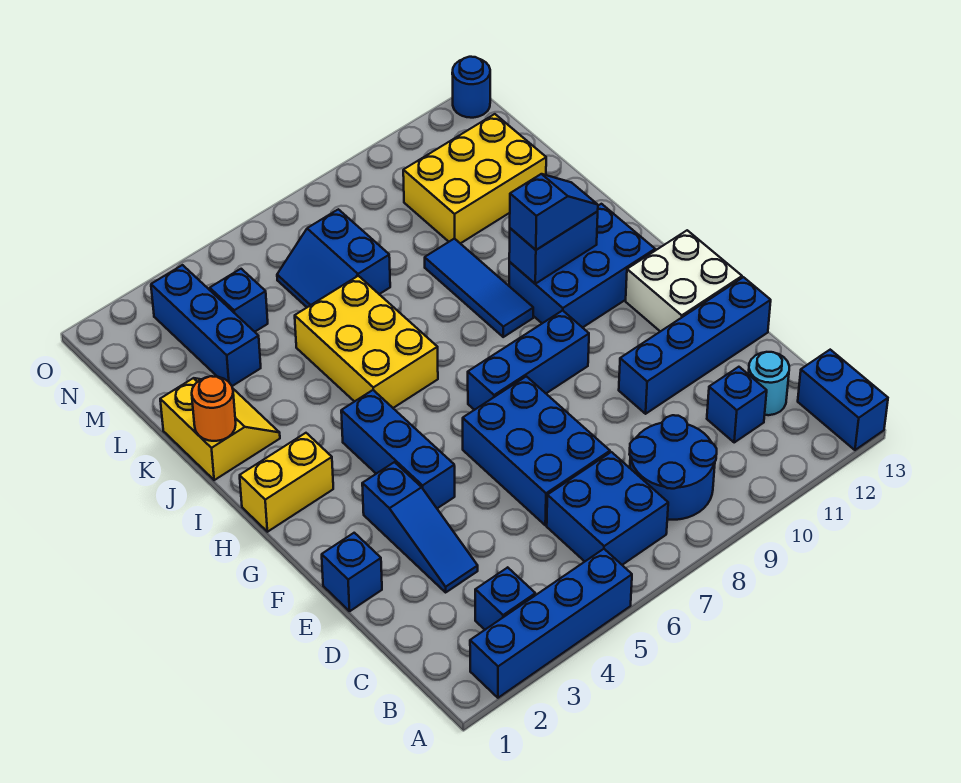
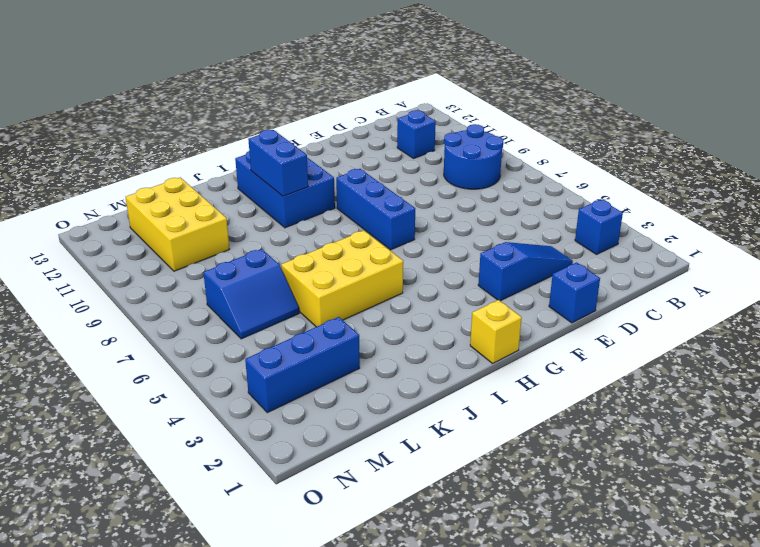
yellow 1x1 brick [470,300,522,363] -> yellow 1x2 brick [240,433,333,532]
none -> blue 1x4 brick [470,549,632,698]
none -> blue 1x2 brick [798,350,888,450]
none -> blue 2x2 brick [547,452,668,565]

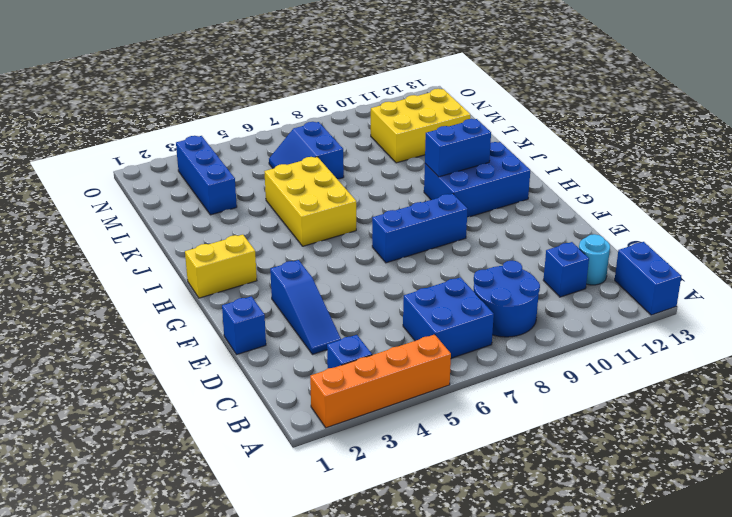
orange 1x4 brick [310,334,451,428] -> blue 1x4 brick [470,549,632,698]
none -> blue 2x3 brick [463,376,610,525]
none -> blue 1x4 brick [619,277,771,414]
none -> blue 1x3 brick [341,390,455,508]

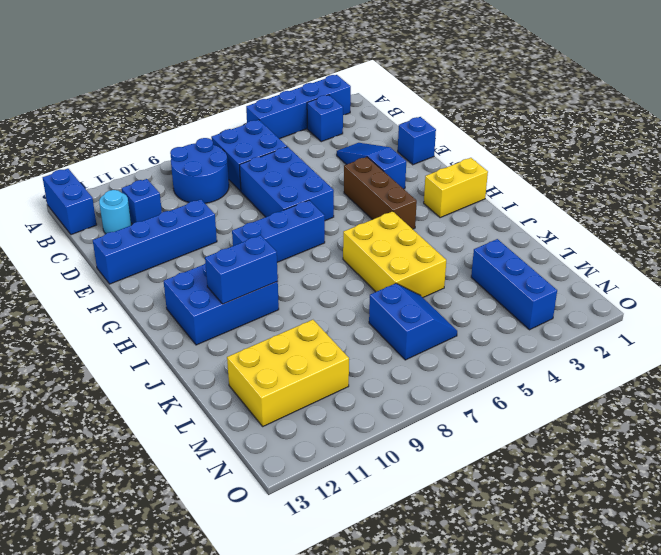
brown 1x3 brick [344,157,417,229] -> blue 1x3 brick [341,390,455,508]
none -> white 2x2 brick [626,230,742,332]
none -> blue 1x3 tile [425,238,533,337]
none -> yellow 2x2 slope [160,378,280,480]

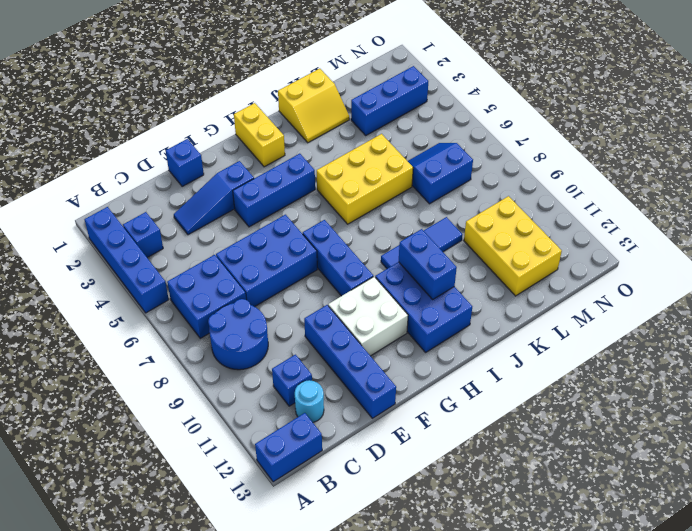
white 2x2 brick [328,277,408,356] -> white 2x2 brick moved to [626,230,742,332]
none -> blue 1x1 brick [210,269,268,332]
none -> blue 1x1 round brick [452,57,490,118]
none -> orange 1x1 round brick [192,376,236,441]

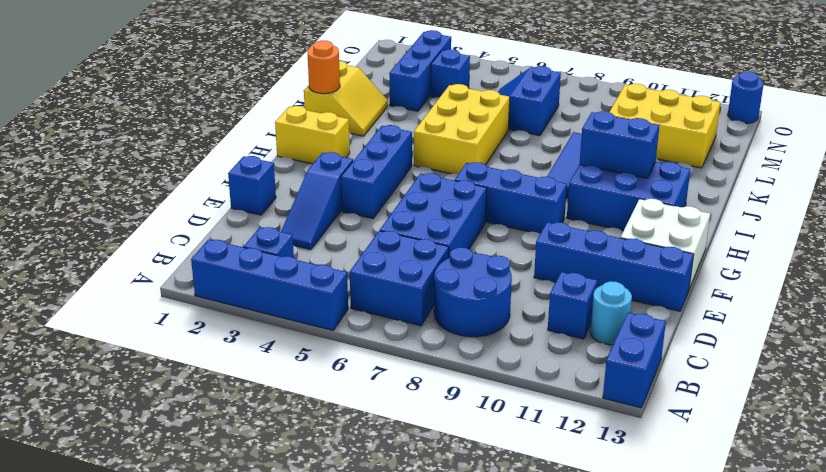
none -> blue 1x2 slope [510,174,598,250]

